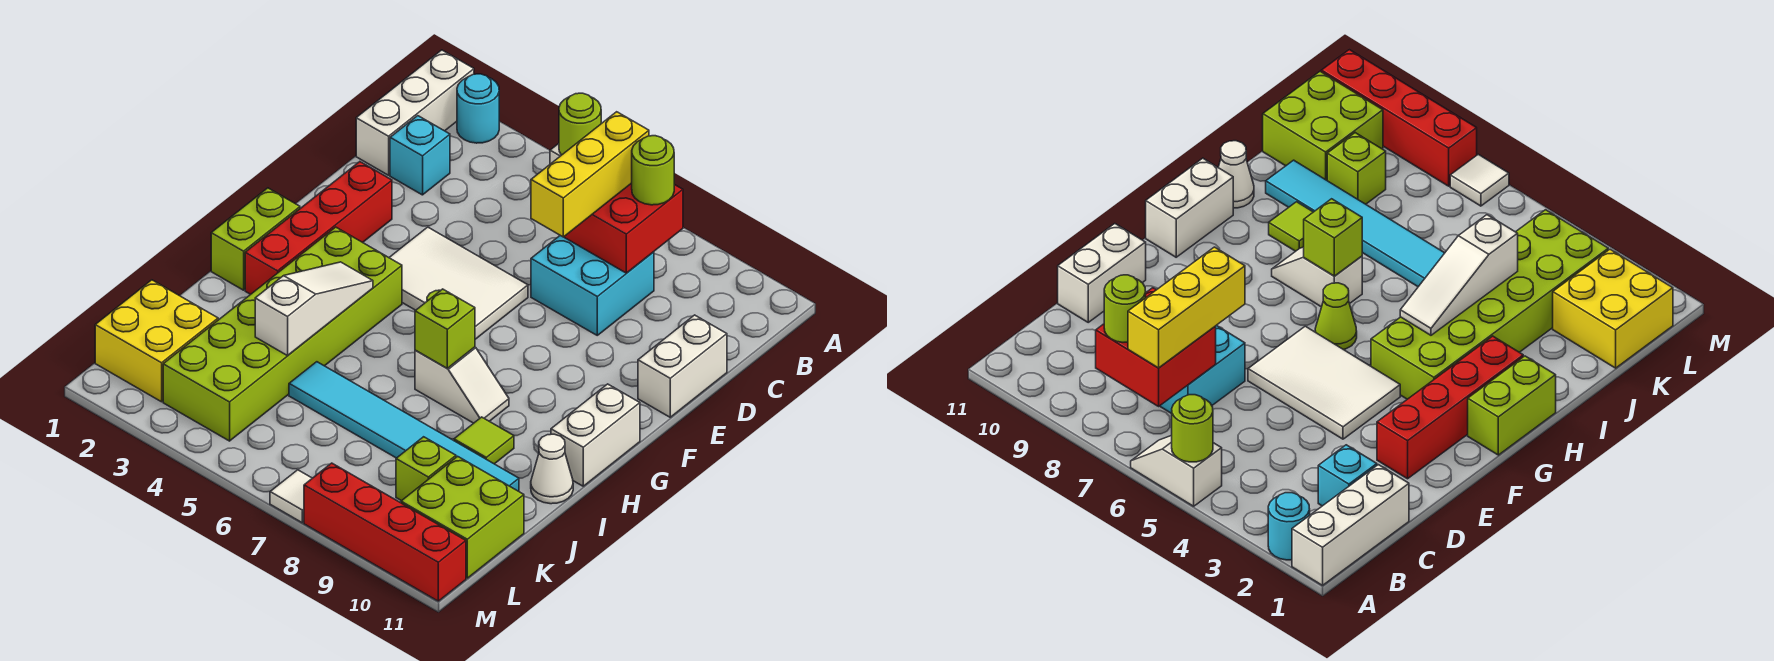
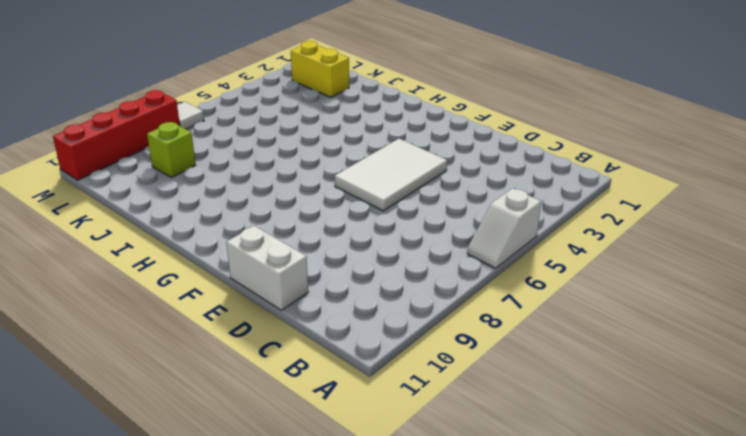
yellow 1x2 brick [291,41,349,97] -> yellow 2x2 brick [95,280,218,402]
none -> white 1x3 brick [356,50,474,175]
none -> cyan 1x1 round brick [457,74,499,143]
none -> cyan 1x1 brick [390,116,450,195]

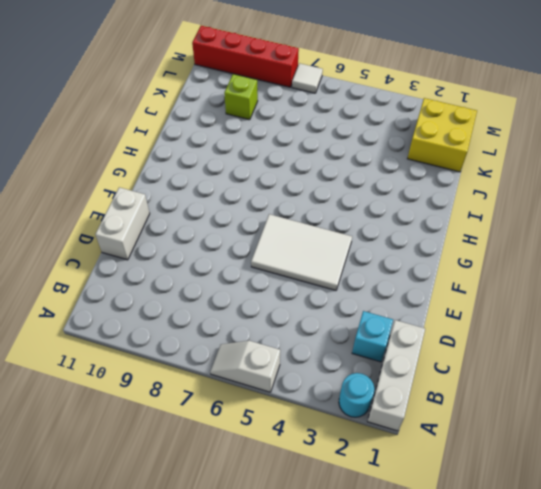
none -> cyan 2x2 brick [531,236,654,335]
none -> red 1x4 brick [245,162,392,294]
none -> lime 1x2 brick [211,188,300,290]

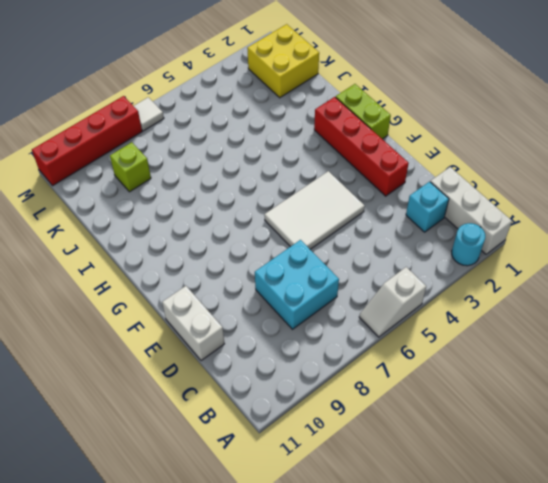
none -> lime 2x6 brick [163,227,402,441]
none -> lime 1x1 cone [1315,283,1357,350]
none -> white 1x2 brick [551,384,640,486]

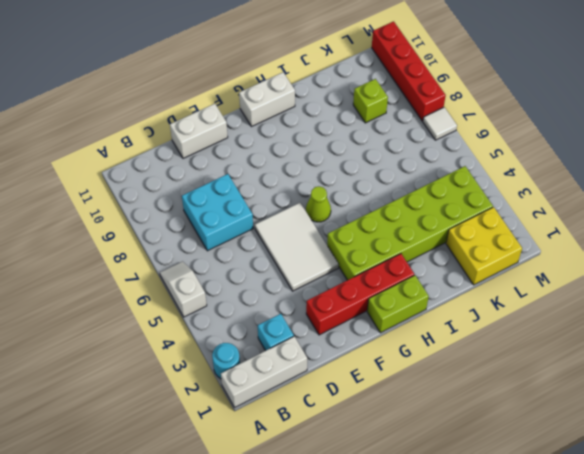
none -> white 1x2 slope [415,347,509,423]
none -> lime 1x1 tile [454,417,514,464]
none -> white 1x1 cone [531,434,573,504]

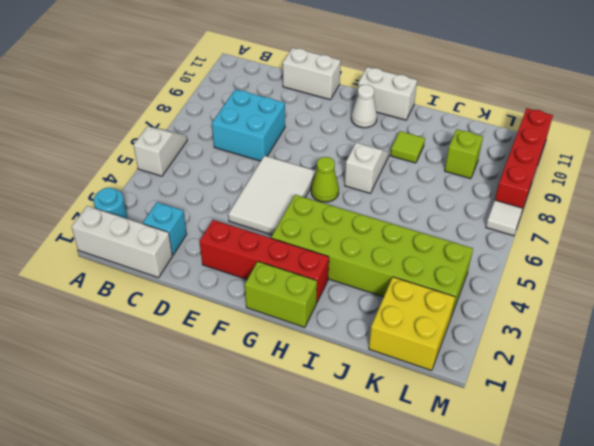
white 1x1 cone [351,85,377,128] -> white 1x1 cone moved to [531,434,573,504]
none -> cyan 1x6 tile [289,362,519,491]
none -> lime 2x2 brick [401,456,524,578]
none -> lime 1x1 round brick [559,93,601,155]

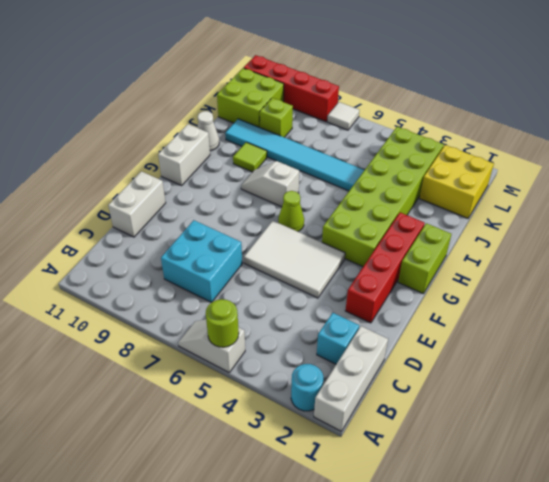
none -> red 2x2 brick [564,183,683,273]
none -> white 1x3 slope [255,262,373,356]
none -> lime 1x1 brick [415,289,475,368]

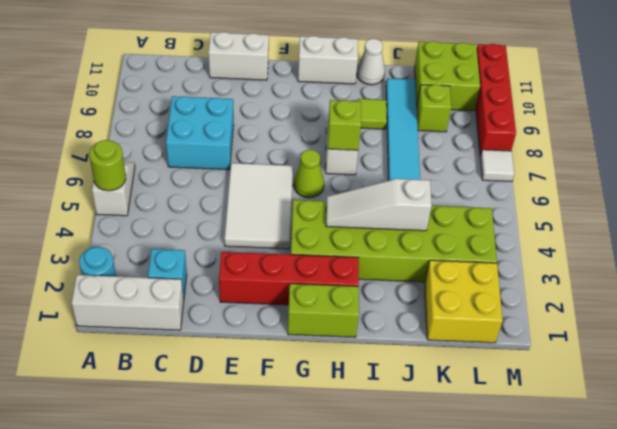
none -> red 2x2 brick [564,183,683,273]
none -> yellow 1x3 brick [531,112,649,237]
none -> lime 1x1 round brick [632,136,674,205]

